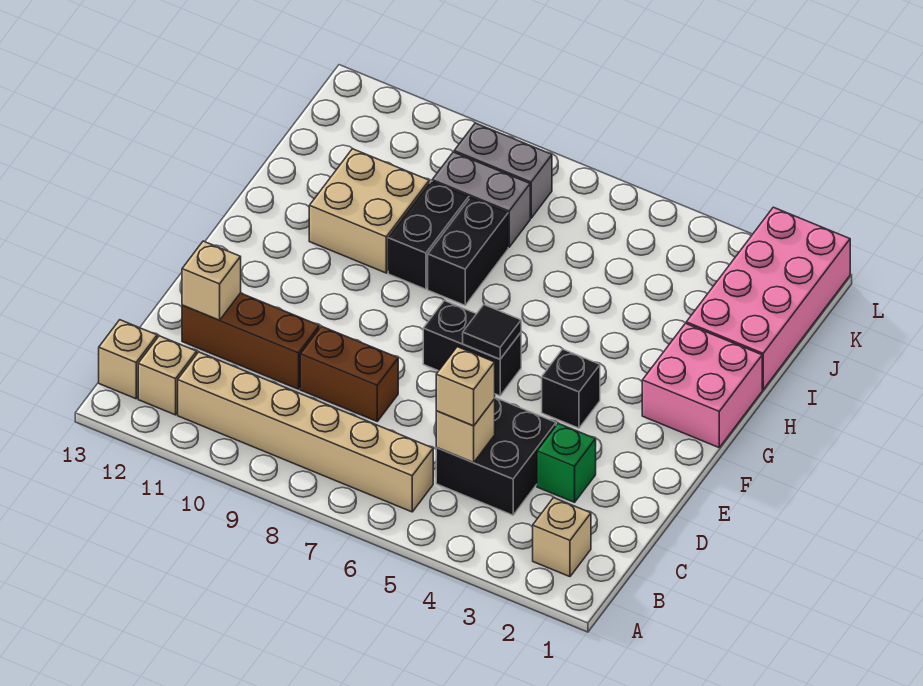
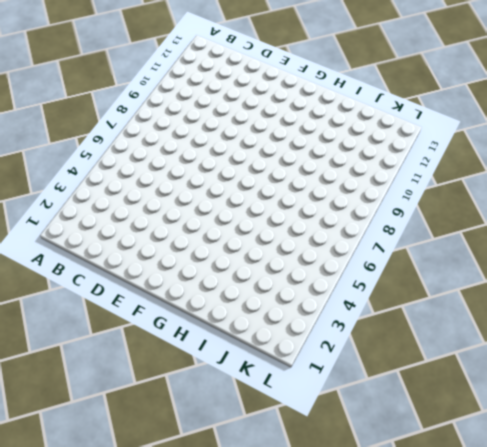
none -> tan 1x1 brick [533,498,591,577]
none -> tan 1x6 brick [178,352,433,512]
none -> tan 1x1 brick [138,336,197,415]

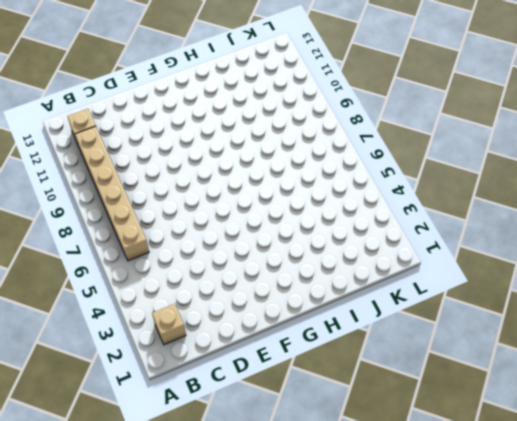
none -> tan 1x1 brick [99,320,157,399]
none -> black 2x2 brick [436,398,556,515]
none -> green 1x1 brick [537,423,596,502]

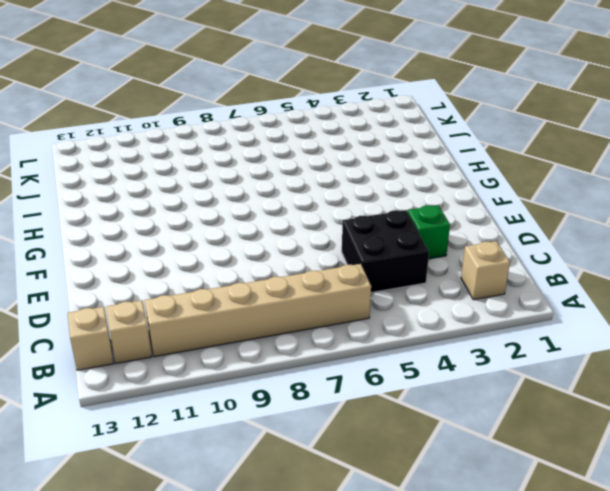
none -> brown 1x2 brick [300,326,398,421]
none -> brown 1x3 brick [182,293,319,389]
none -> black 1x1 brick [542,349,600,428]

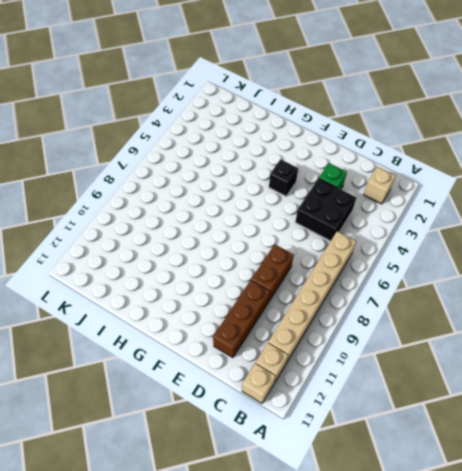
none -> black 1x2 brick [423,301,521,396]
none -> pink 2x2 brick [642,323,762,447]
none -> black 1x2 brick [428,198,508,305]

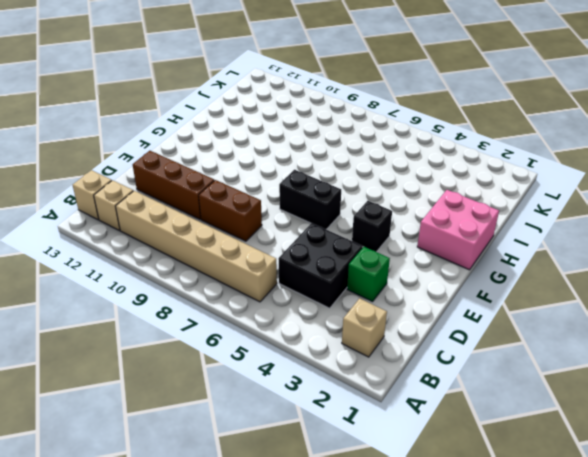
none -> black 1x2 brick [428,198,508,305]
none -> black 1x2 brick [388,181,469,289]
none -> tan 2x2 brick [309,149,429,273]

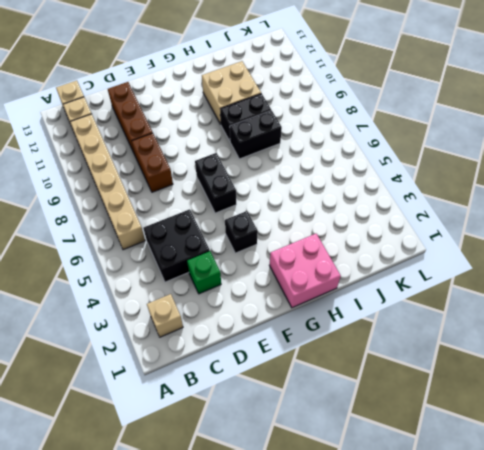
none -> pink 2x4 brick [686,207,850,389]
none -> grey 1x2 brick [432,152,530,247]
none -> grey 1x2 brick [454,123,552,218]

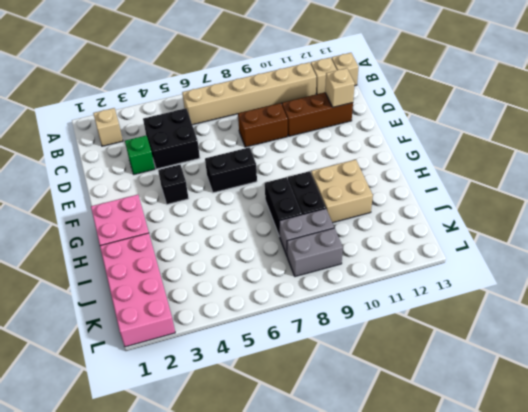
none -> tan 1x1 brick [436,399,495,463]
none -> black 1x1 tile [463,305,521,359]
none -> tan 1x1 brick [436,347,495,426]

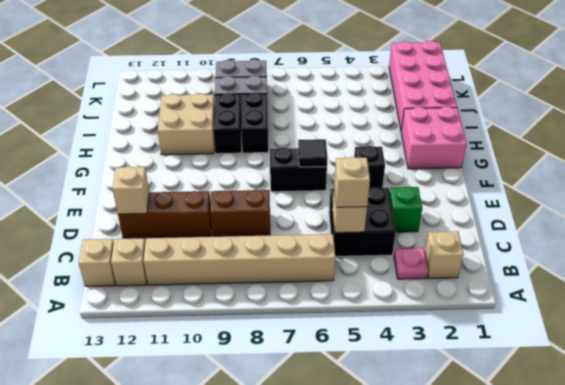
pink 1x1 plate [394,248,428,279] -> none

